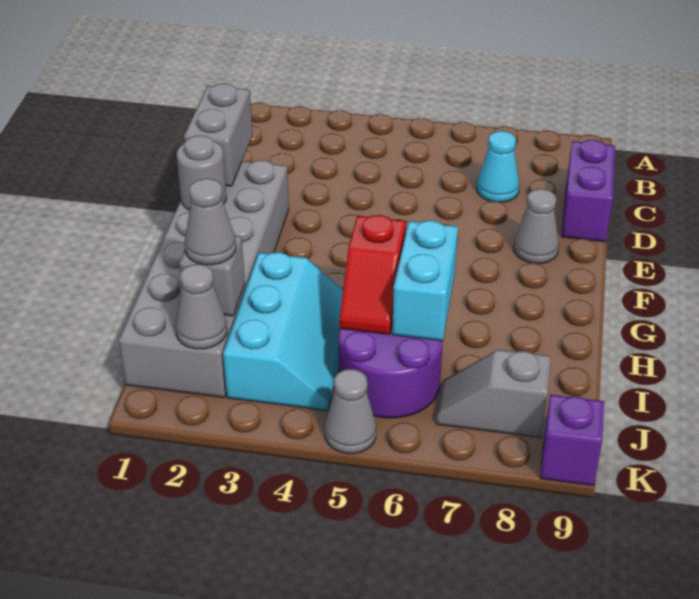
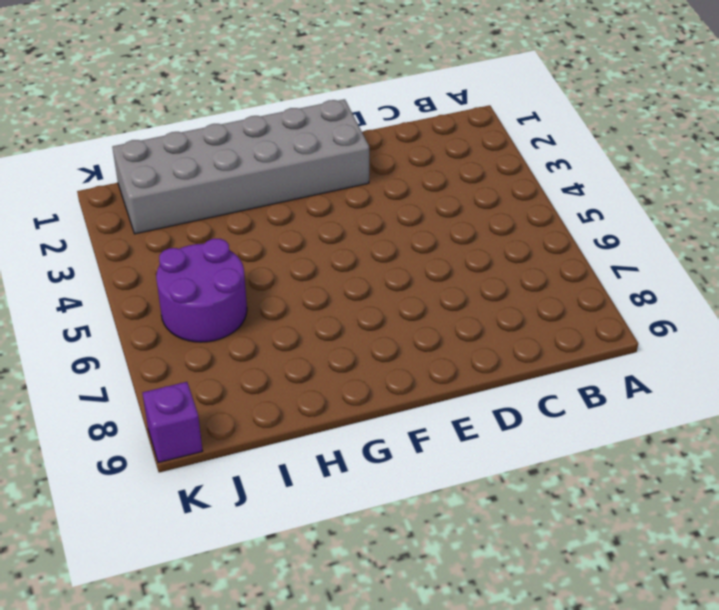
none -> cyan 1x1 cone [477,131,519,202]
none -> purple 1x2 brick [562,140,615,242]
none -> grey 1x1 cone [514,189,559,264]

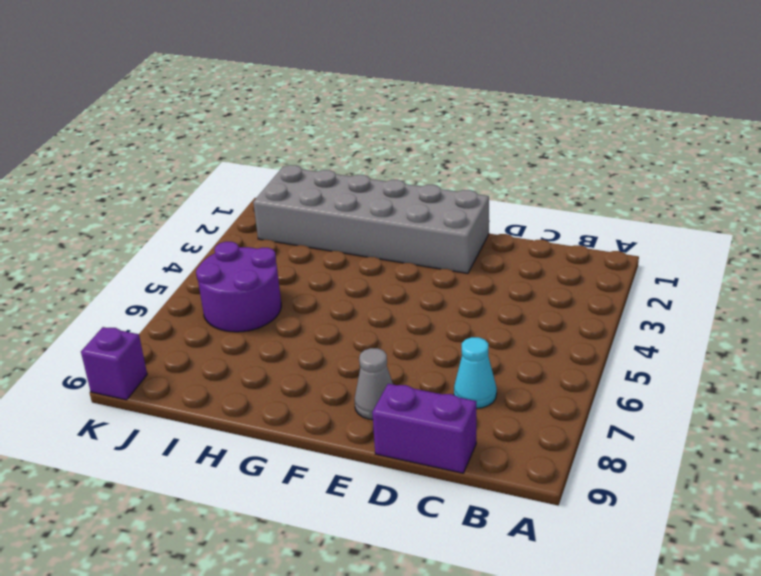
none -> cyan 2x3 slope [223,252,343,411]
none -> grey 1x2 slope [436,350,551,438]
none -> grey 1x1 cone [325,369,376,454]

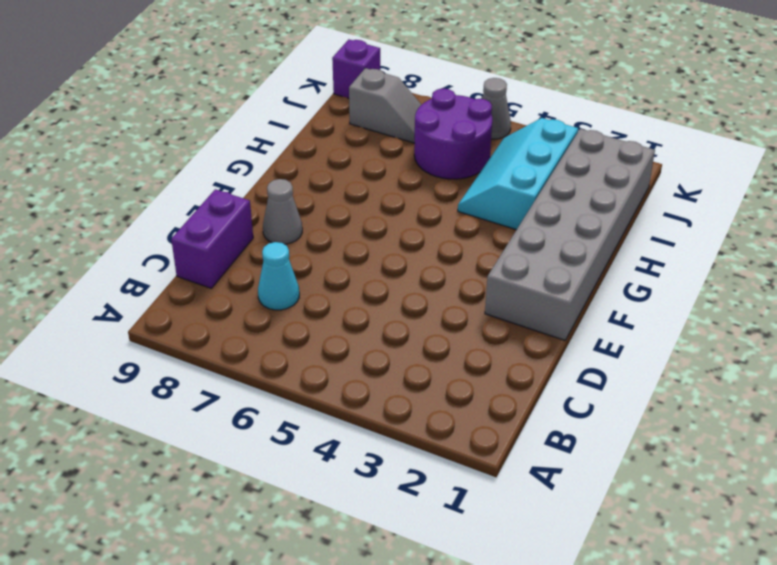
none -> grey 1x2 brick [184,84,253,186]
none -> grey 1x1 round brick [176,136,227,210]
none -> red 1x2 slope [339,215,406,334]

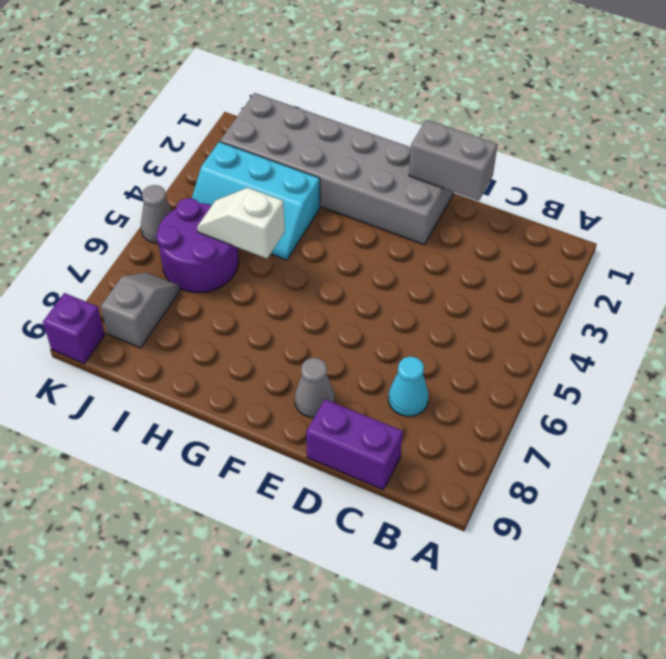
white 1x2 slope [197,188,285,258] -> red 1x2 slope [339,215,406,334]
none -> grey 1x1 round brick [176,136,227,210]
none -> cyan 1x2 brick [392,221,458,341]
none -> grey 1x1 brick [179,236,245,316]

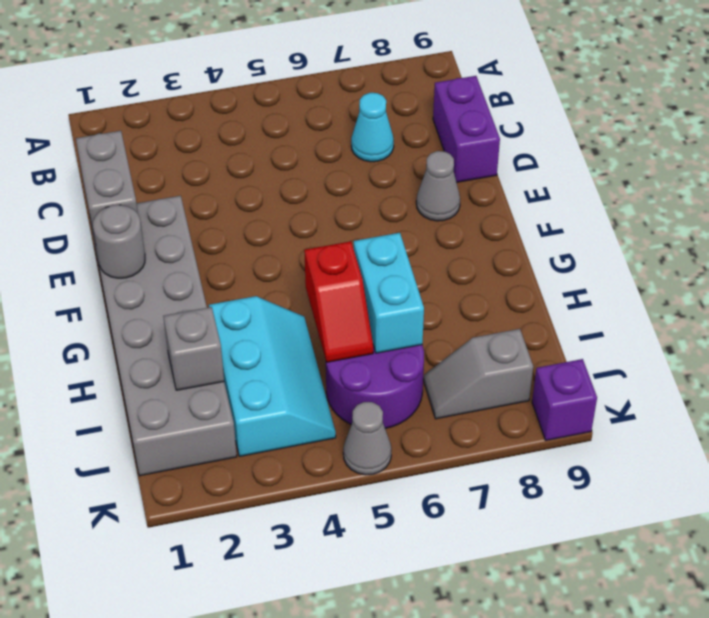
none -> grey 1x1 cone [175,264,227,349]
none -> grey 1x1 cone [184,179,236,265]

